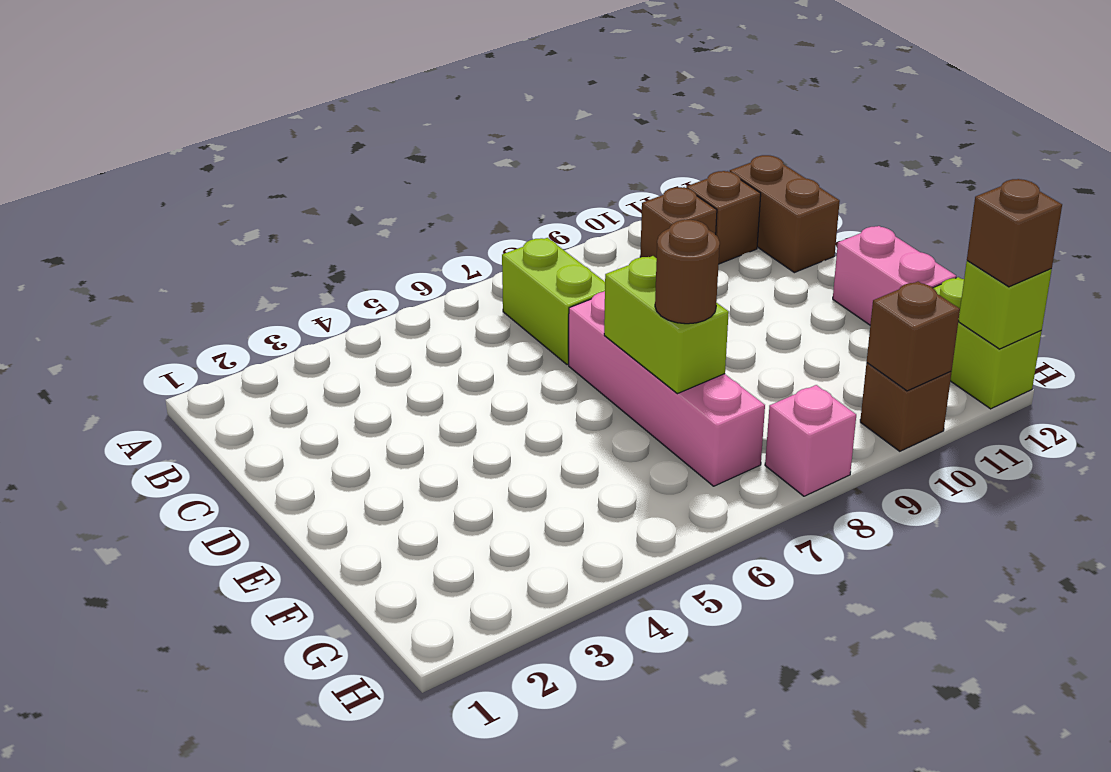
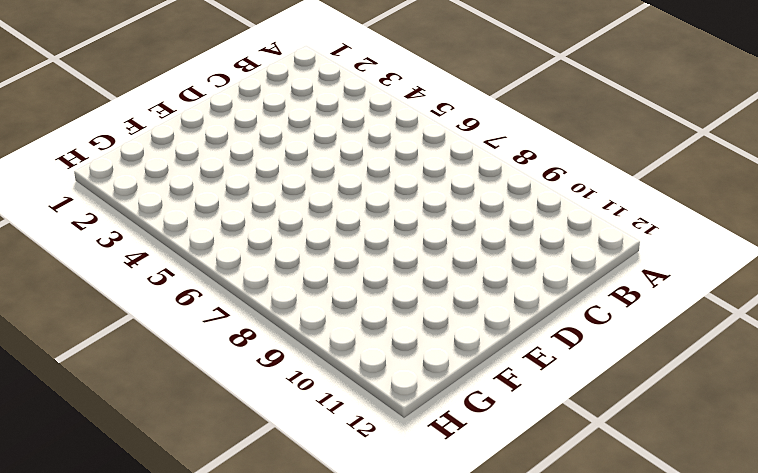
none -> lime 1x2 brick [502,238,605,365]
none -> brown 1x1 brick [640,187,717,258]
none -> brown 1x1 brick [686,171,761,264]

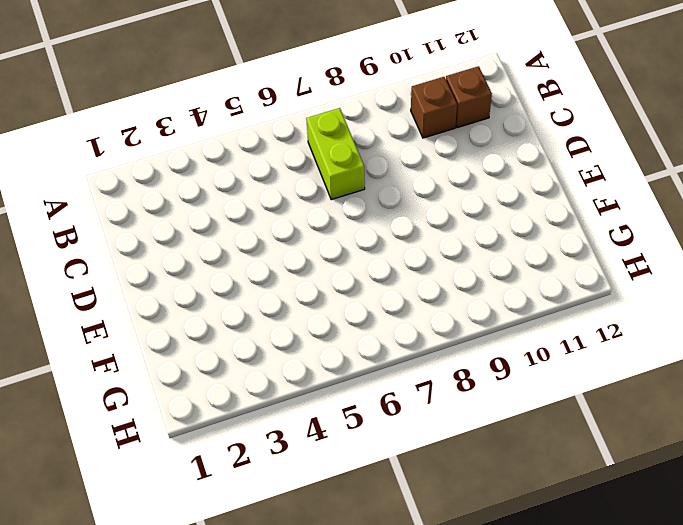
none -> brown 1x2 brick [730,155,840,273]
none -> pink 1x4 brick [569,291,765,486]
none -> pink 1x2 brick [833,226,956,325]

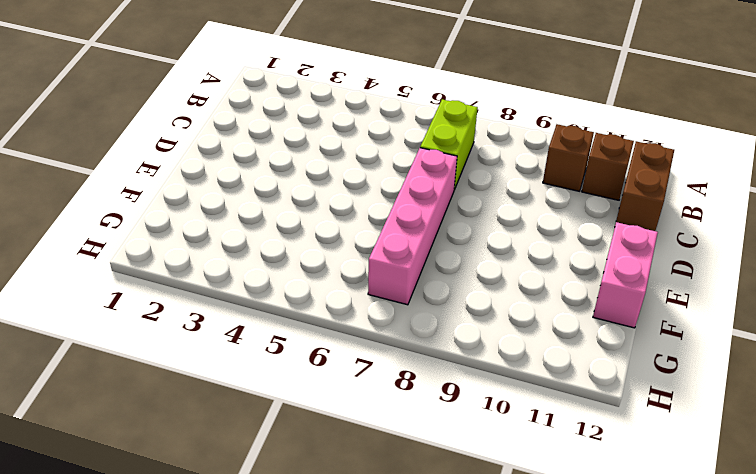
none -> lime 1x2 brick [934,277,1042,409]
none -> pink 1x1 brick [765,385,856,496]
none -> brown 1x1 brick [860,363,951,451]

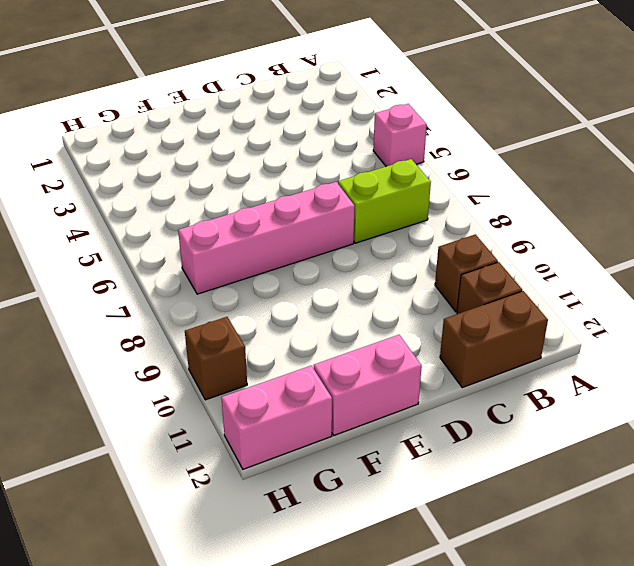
pink 1x1 brick [373,104,427,166] -> pink 1x1 brick moved to [765,385,856,496]
pink 1x2 brick [221,366,332,469] -> lime 1x2 brick [934,277,1042,409]
none -> lime 1x2 brick [604,256,729,394]
none -> brown 1x1 brick [867,281,960,391]
none -> lime 1x1 brick [958,261,1052,349]

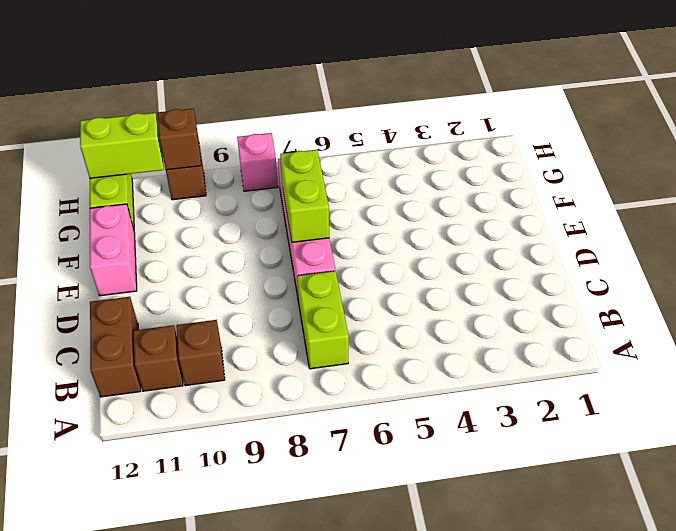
lime 1x2 brick [80,113,164,178] -> lime 1x1 brick [958,261,1052,349]
none -> brown 1x1 round brick [655,220,720,324]
none -> brown 1x1 brick [967,179,1062,287]

